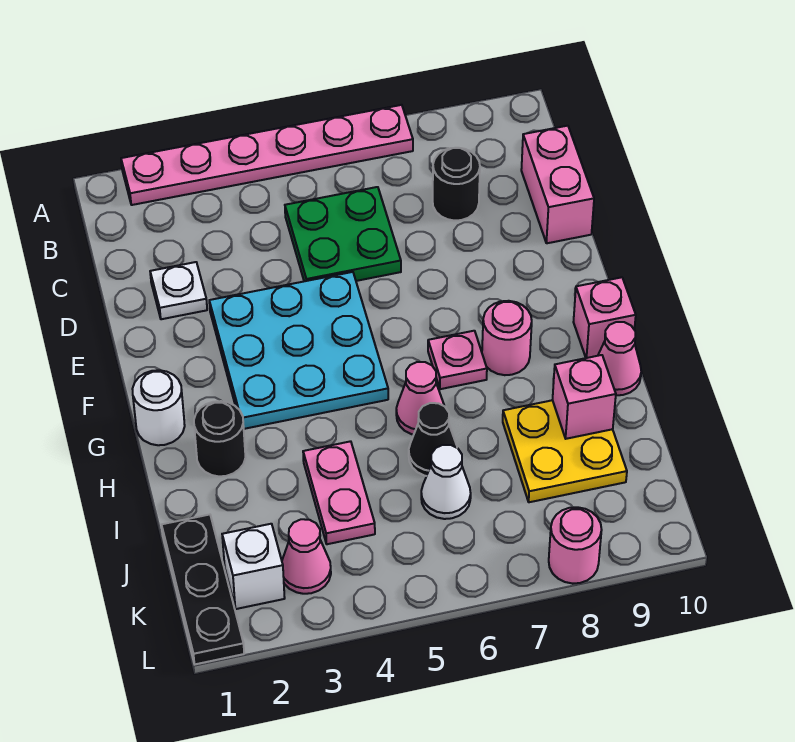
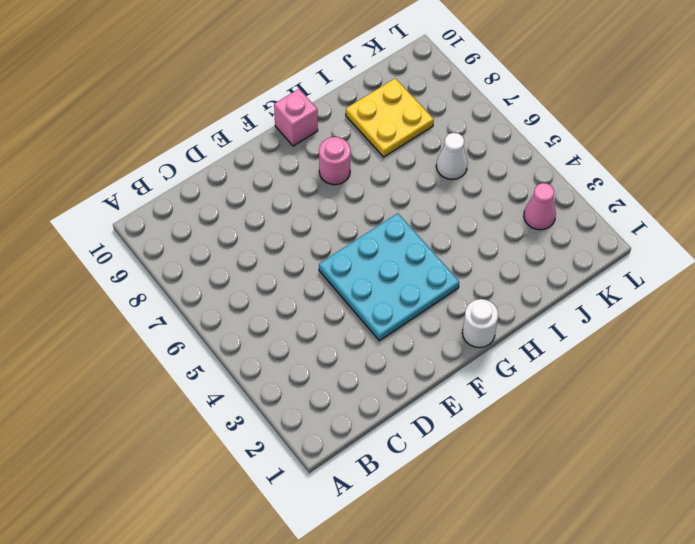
none -> pink 1x6 plate [121,105,413,205]
none -> green 2x2 plate [285,187,401,281]
none -> black 1x1 round brick [433,148,480,221]

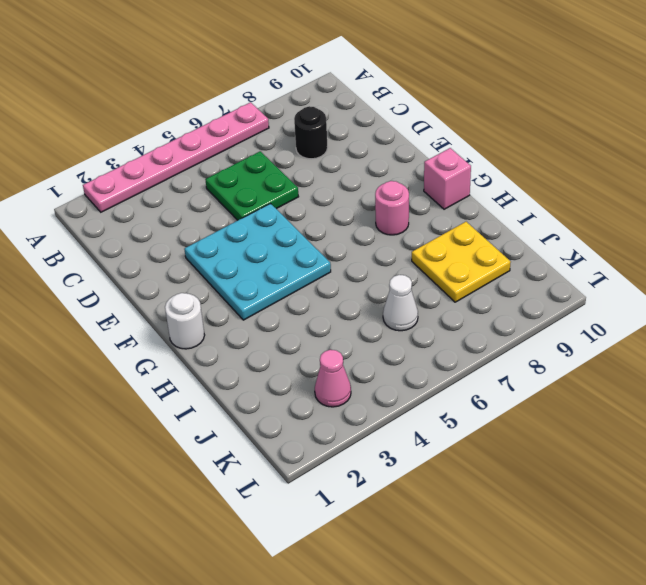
none -> pink 1x2 brick [521,126,594,243]
none -> white 1x1 plate [150,262,207,319]
none -> pink 1x1 plate [428,331,487,389]

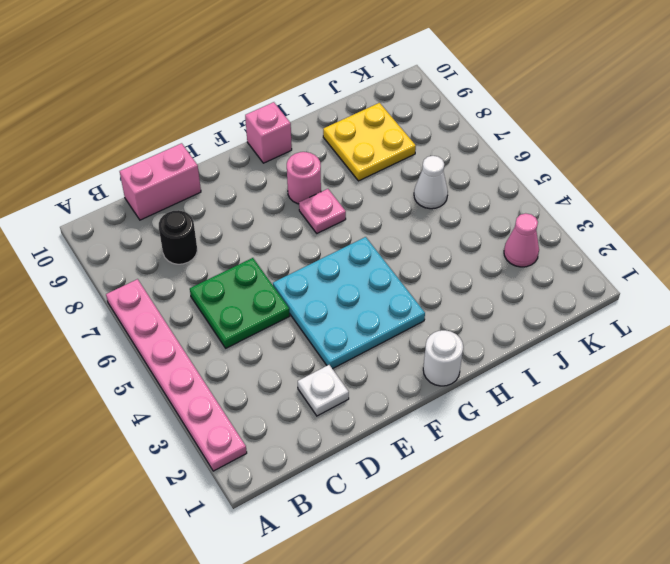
none -> black 1x1 round brick [194,401,245,476]
none -> pink 1x1 cone [396,362,444,435]
none -> pink 1x1 cone [598,322,641,395]

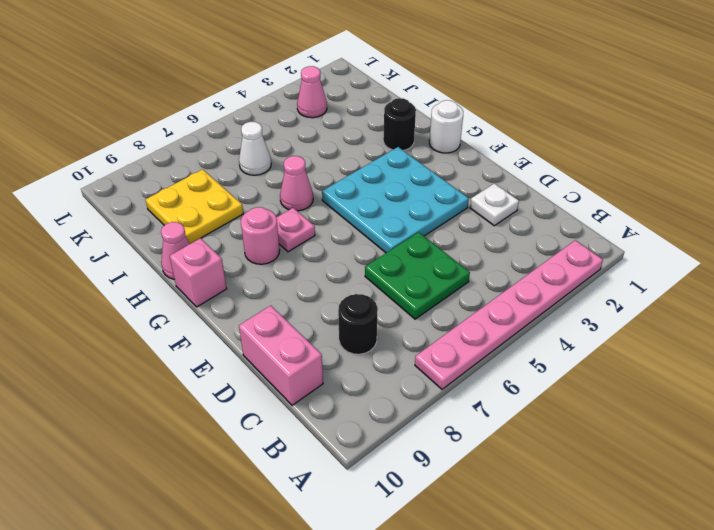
none -> pink 1x2 plate [303,441,375,544]
none -> black 1x1 cone [409,403,457,476]
none -> black 1x3 plate [162,515,244,664]

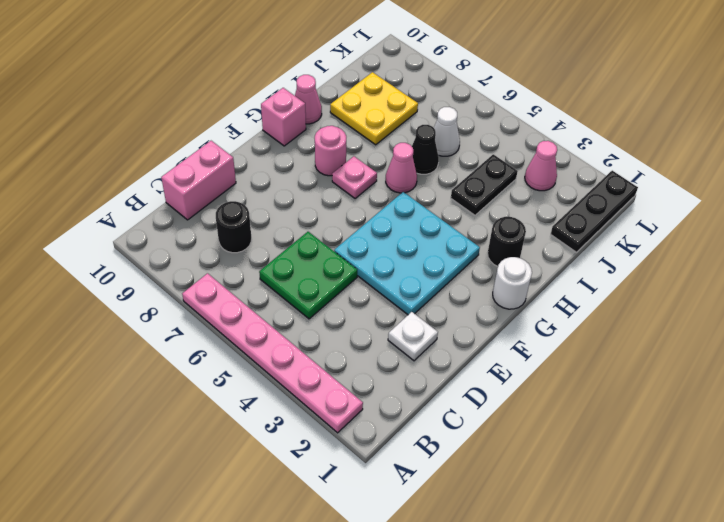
black 1x2 plate [451,154,518,215] -> pink 1x2 plate [303,441,375,544]
none -> white 1x1 brick [222,524,285,609]
none -> pink 1x1 round brick [549,507,602,584]
none -> pink 1x1 brick [553,355,616,439]

